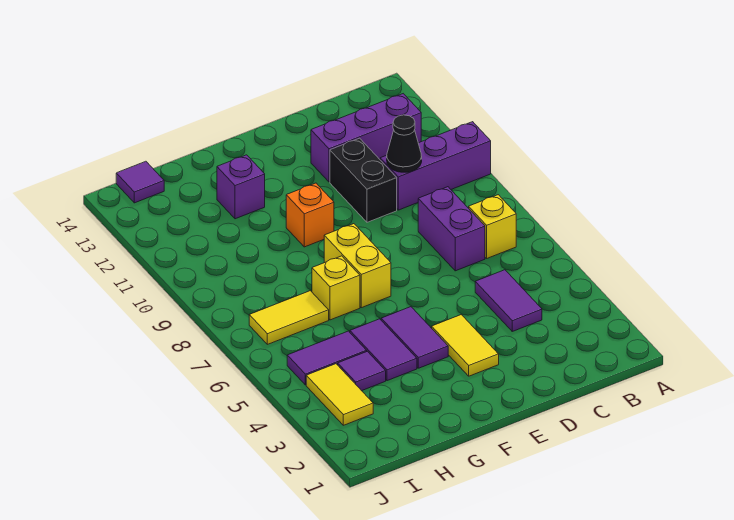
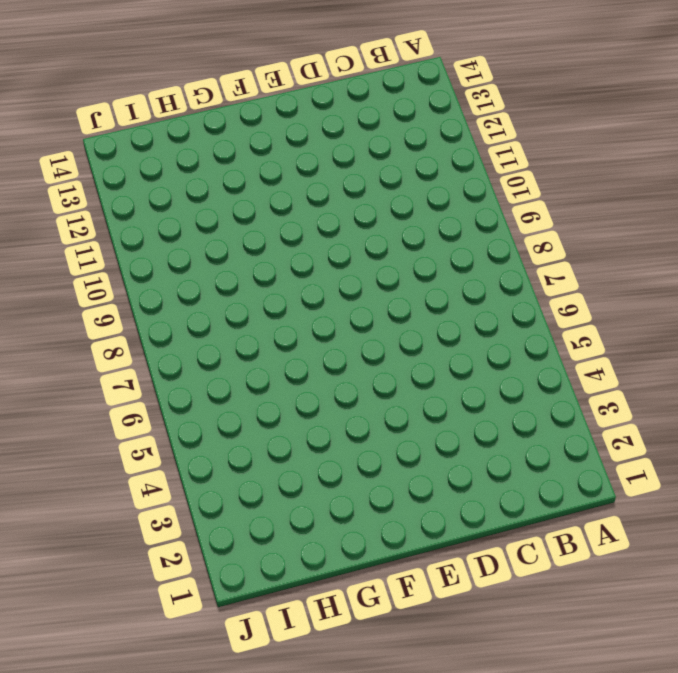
none -> purple 1x3 brick [380,122,491,210]
none -> yellow 1x1 brick [469,195,516,258]
none -> purple 1x3 brick [311,94,421,182]

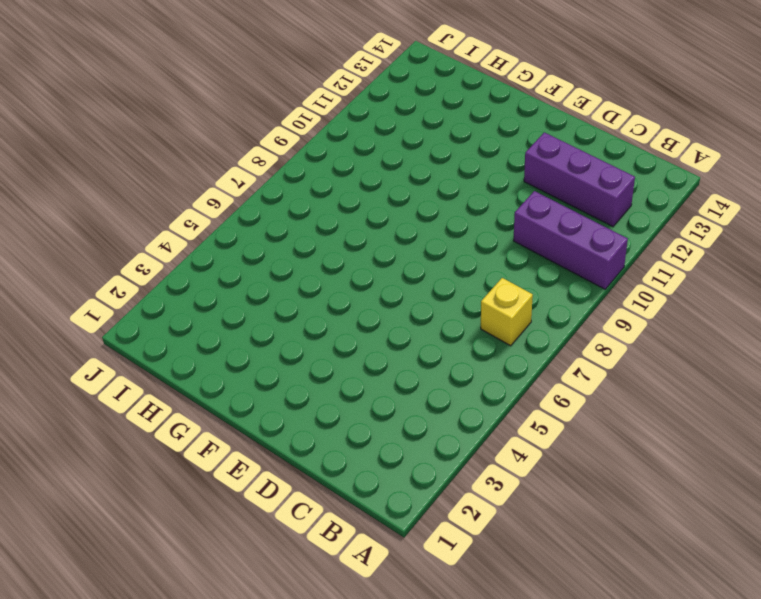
none -> purple 1x2 tile [475,270,542,331]
none -> purple 1x2 brick [418,187,485,271]
none -> black 1x2 brick [330,138,397,222]

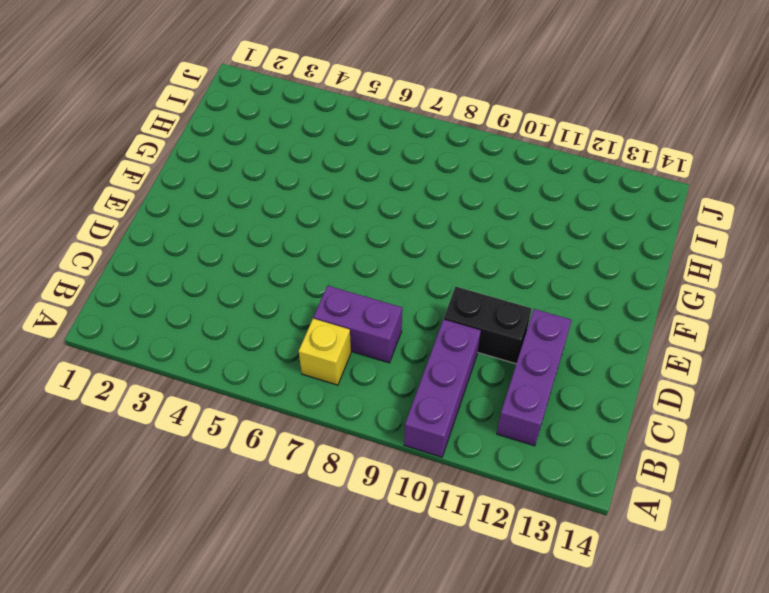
none -> purple 1x2 tile [475,270,542,331]
none -> yellow 1x2 tile [432,315,499,376]
none -> purple 1x2 tile [381,307,448,368]

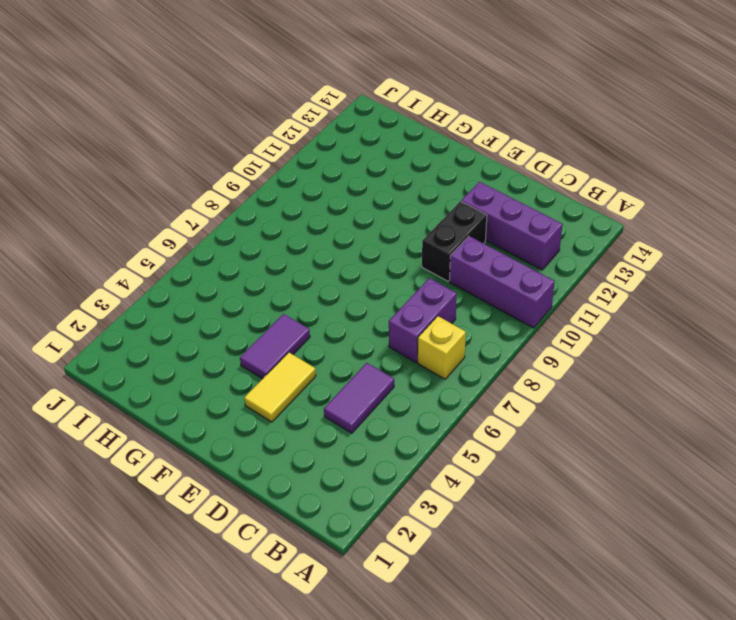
none -> yellow 1x2 brick [324,224,391,308]
none -> orange 1x1 brick [286,183,334,247]
none -> purple 1x2 tile [350,319,417,381]

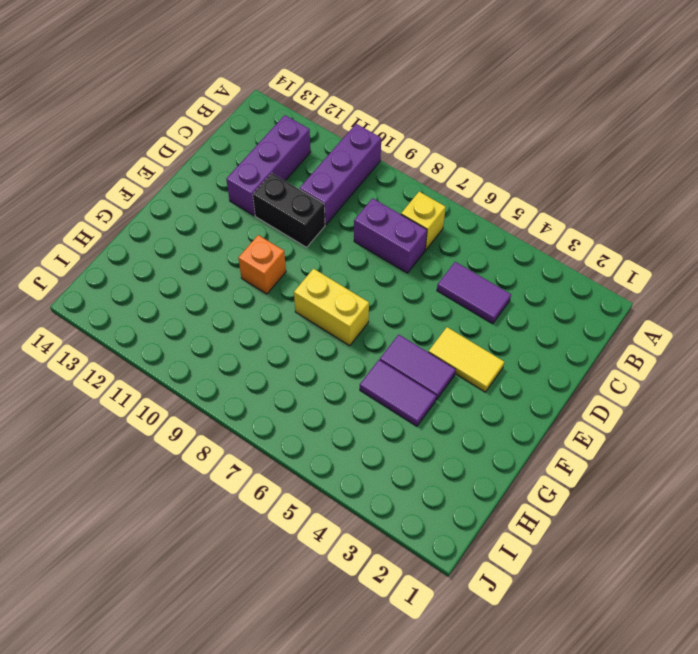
none -> yellow 1x1 brick [312,256,360,320]
none -> purple 1x1 brick [217,155,265,219]
none -> purple 1x1 tile [338,351,386,391]

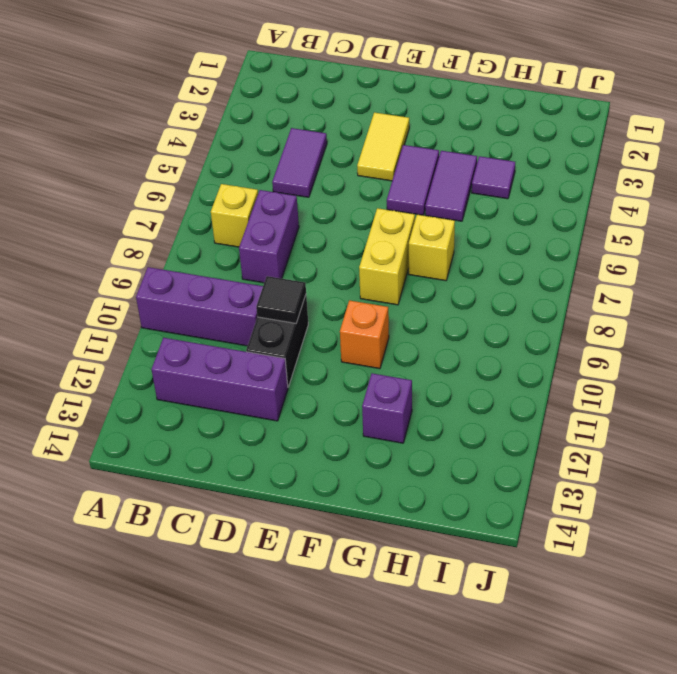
black 1x1 tile [256,276,306,323] -> none
none -> purple 1x2 tile [287,331,367,385]
none -> yellow 1x2 tile [249,291,329,344]
none -> yellow 1x2 tile [306,364,373,425]

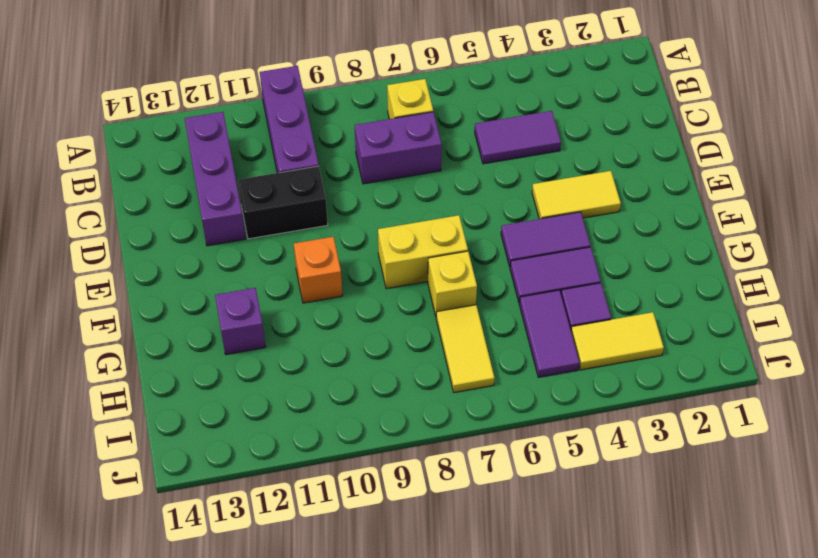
none -> purple 1x1 tile [116,161,164,203]
none -> black 1x1 cone [387,115,422,172]

